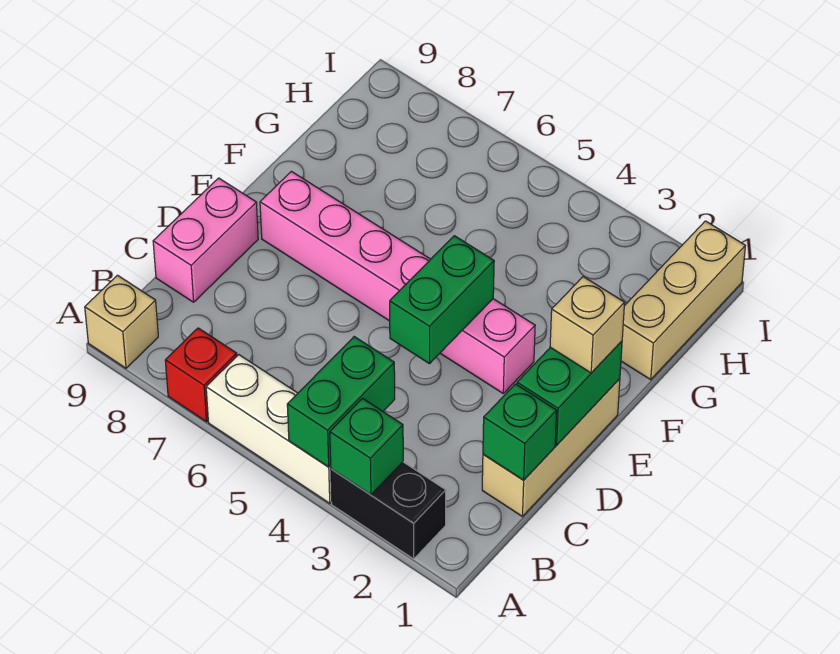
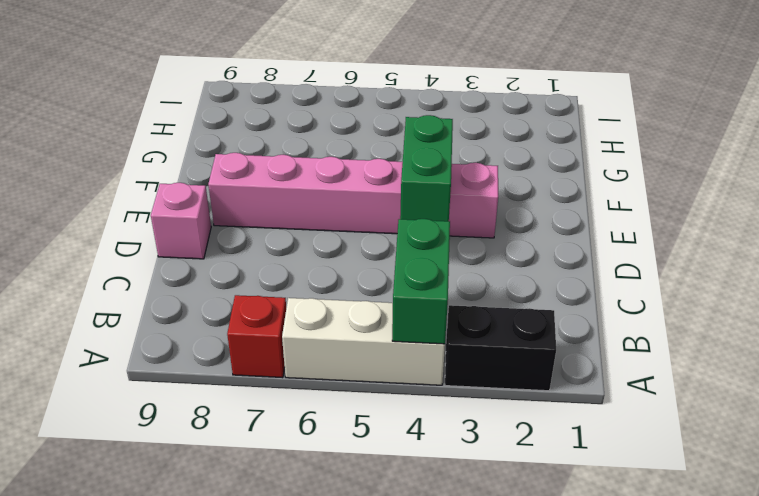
pink 1x1 brick [151,183,211,259] -> pink 1x2 brick [153,178,258,302]
none -> tan 1x1 brick [85,275,158,368]
none -> tan 1x3 brick [482,379,620,517]
none -> tan 1x3 brick [621,221,745,380]

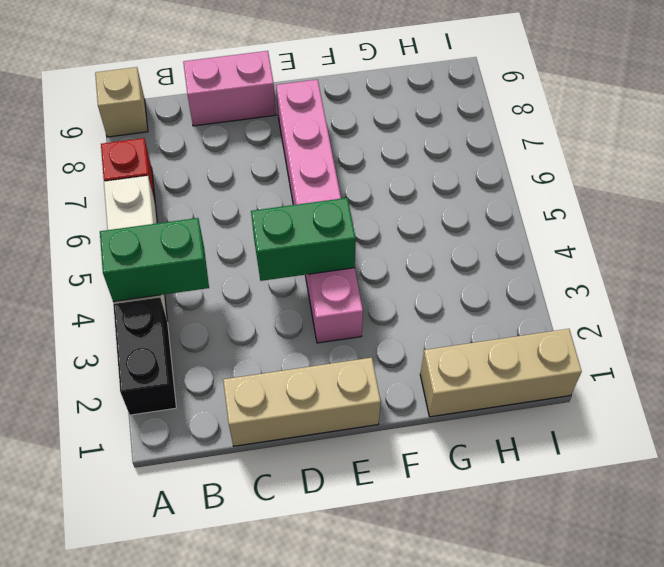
none -> green 1x1 brick [330,399,403,495]
none -> green 1x1 brick [483,384,557,480]
none -> green 1x2 brick [517,341,622,445]

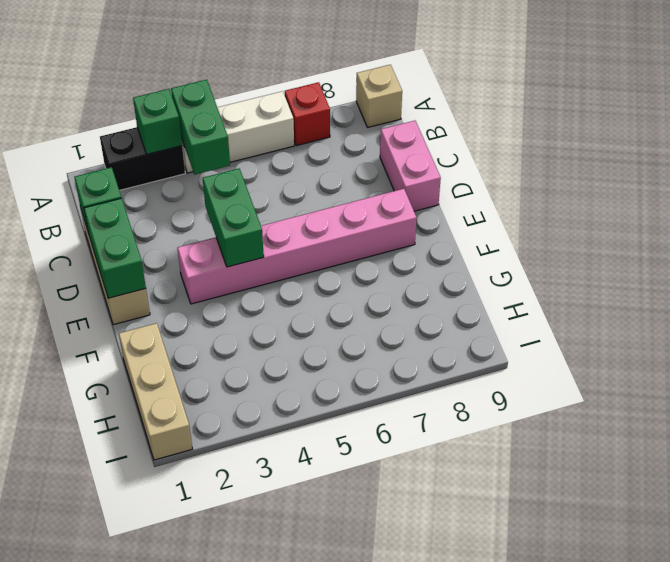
none -> tan 1x1 brick [550,277,625,373]

